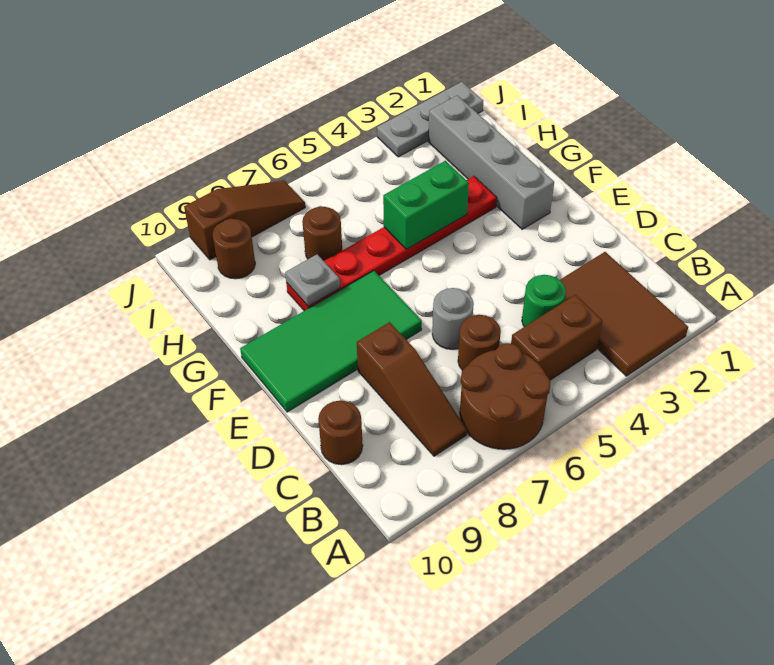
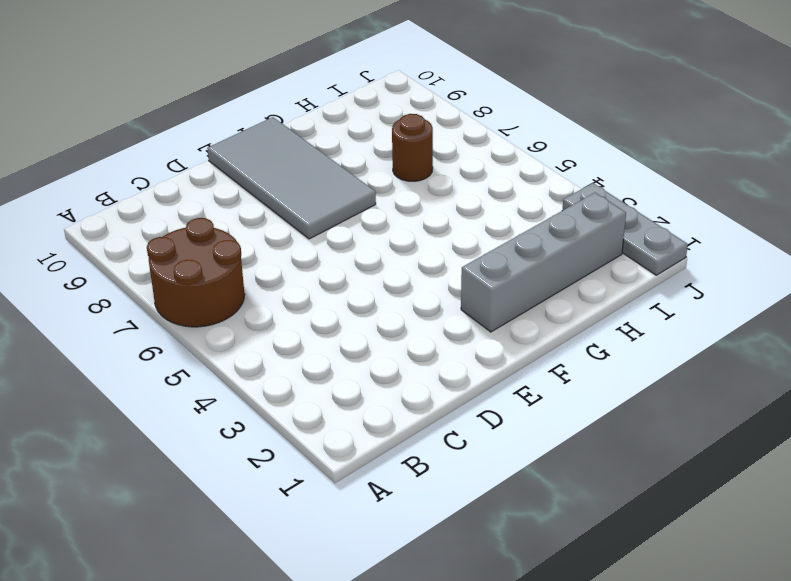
grey 2x4 tile [207,117,376,239] -> green 2x4 tile [240,271,422,412]
none -> brown 2x3 tile [560,252,688,376]
none -> brown 1x2 brick [511,295,602,380]
none -> brown 1x3 slope [357,322,467,456]

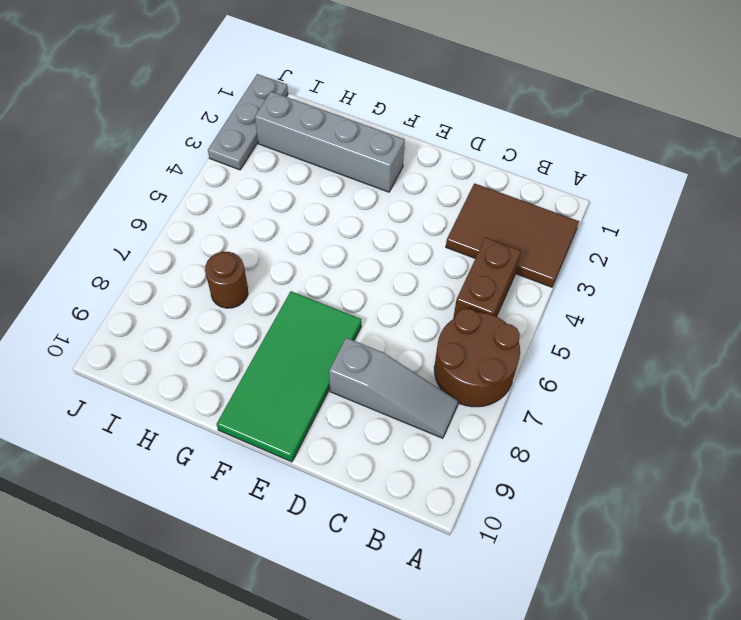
grey 1x3 slope [329,338,458,438] -> brown 1x3 slope [357,322,467,456]
none -> green 1x1 round brick [522,275,566,327]
none -> brown 1x1 round brick [458,315,501,371]
none -> brown 1x1 round brick [318,401,363,465]

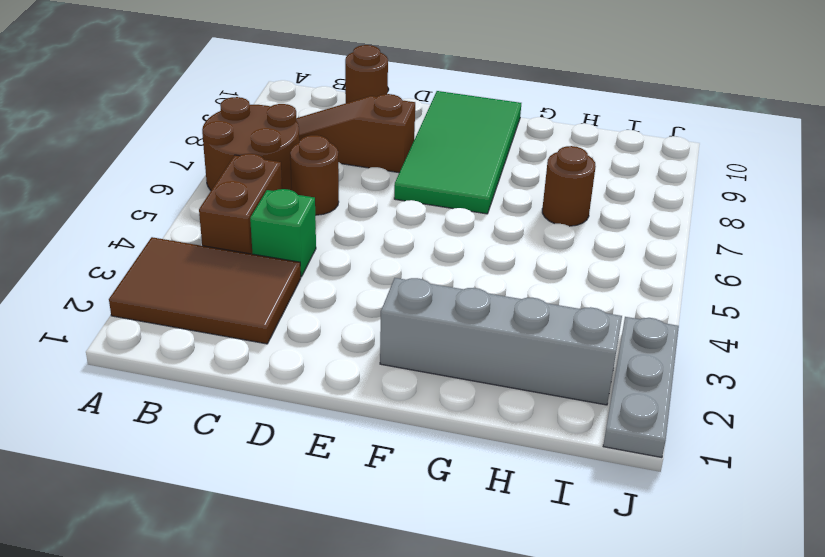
green 1x1 brick [250,189,316,277] -> green 1x1 round brick [522,275,566,327]
none -> grey 1x1 round brick [432,288,474,350]
none -> red 1x6 plate [286,176,497,311]
none -> brown 1x1 round brick [213,219,255,279]

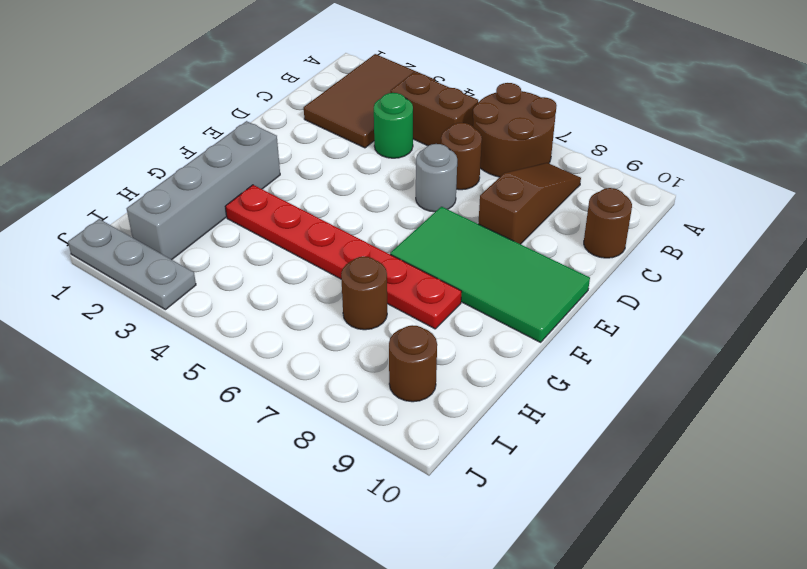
none -> brown 1x3 slope [184,181,305,260]
none -> green 1x2 brick [383,161,469,249]
none -> grey 1x1 plate [285,254,340,306]

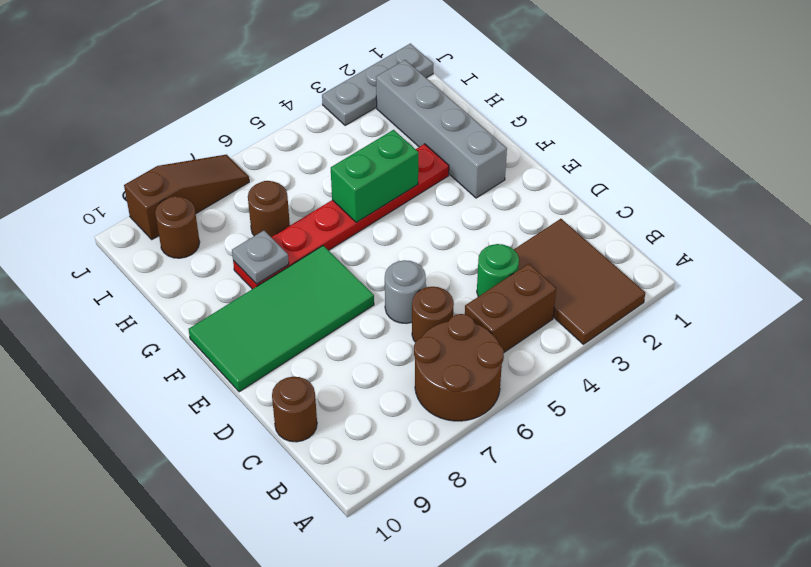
none -> brown 1x3 slope [357,322,467,456]

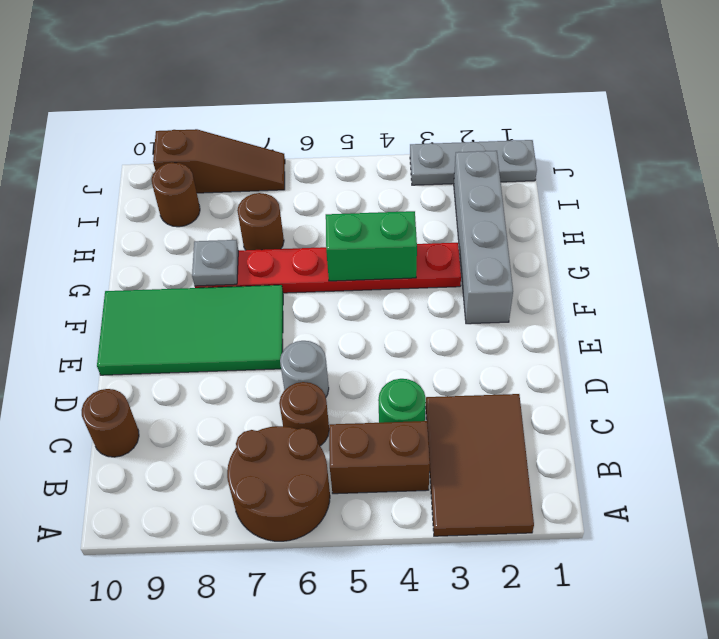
none -> brown 1x3 slope [357,322,467,456]

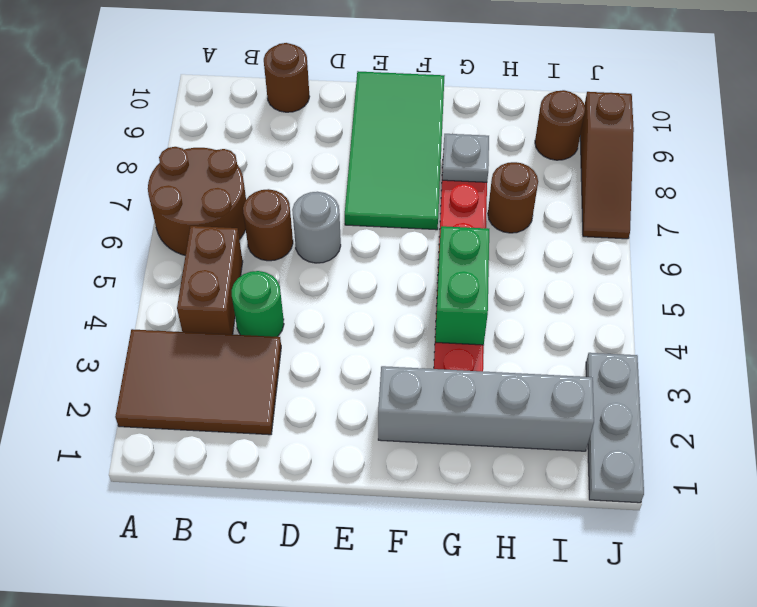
none -> brown 1x3 slope [357,322,467,456]

